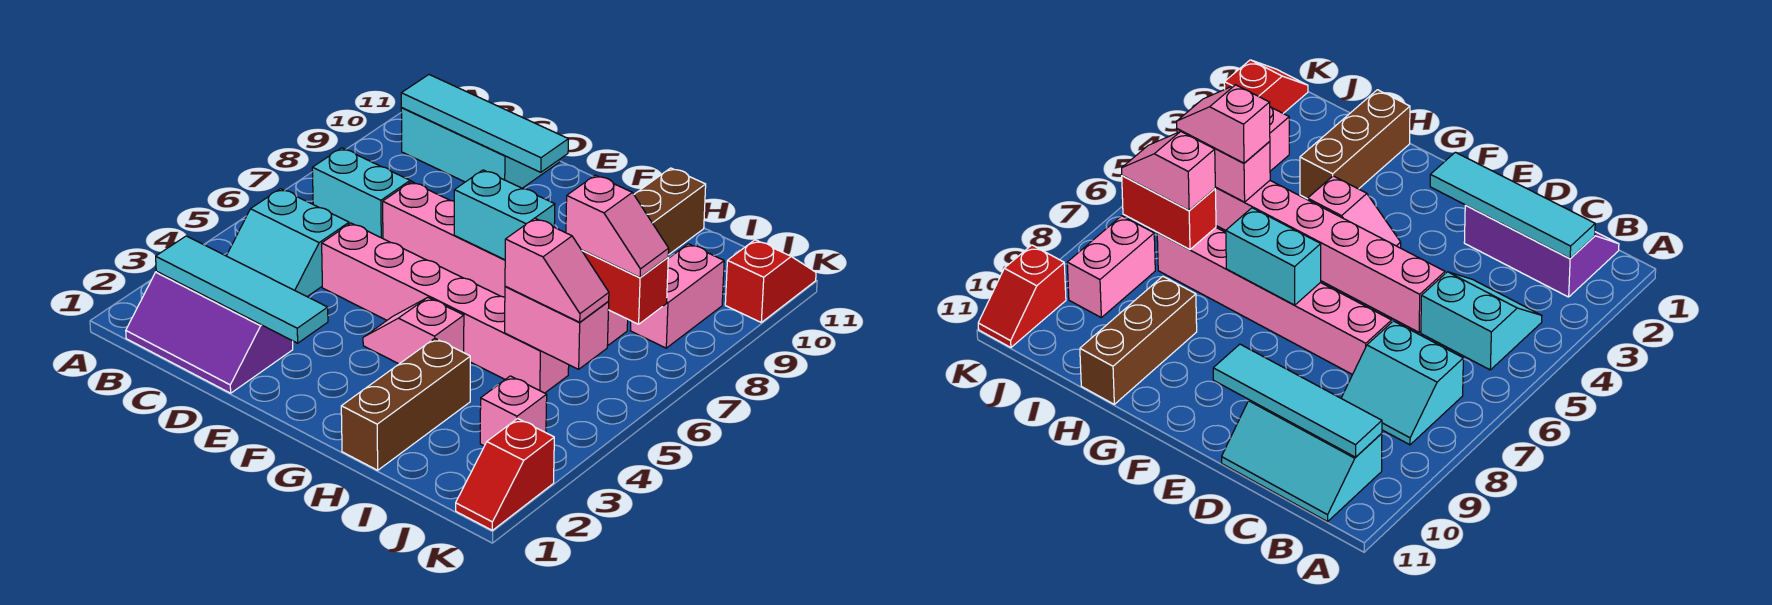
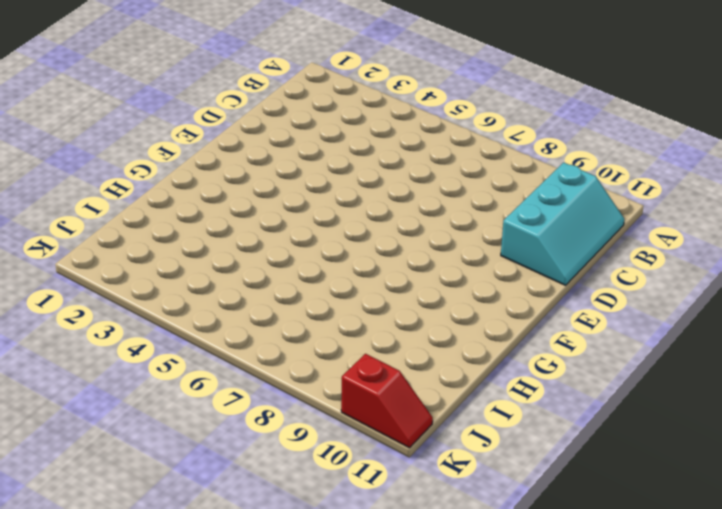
none -> purple 2x3 slope [126,271,293,393]
none -> cyan 2x2 slope [227,189,349,297]
none -> cyan 2x2 slope [312,148,414,238]

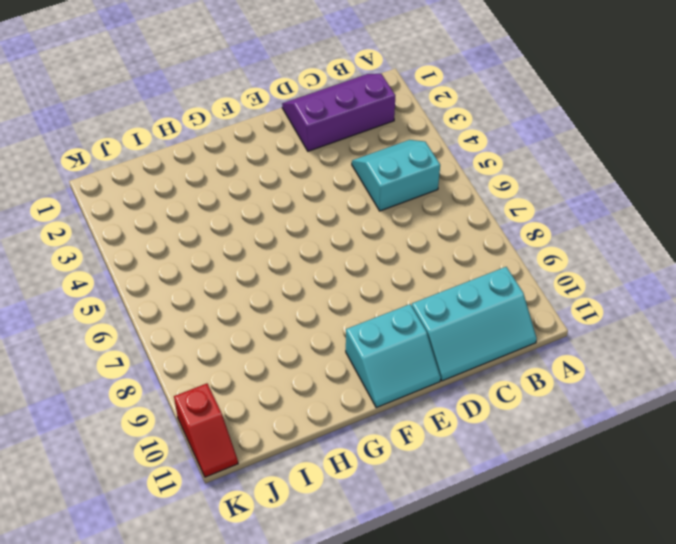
cyan 2x2 slope [346,304,441,408] -> cyan 2x2 slope moved to [312,148,414,238]
none -> pink 1x6 brick [322,223,569,393]
none -> pink 1x6 brick [383,182,628,346]
none -> pink 1x2 slope [363,297,464,364]

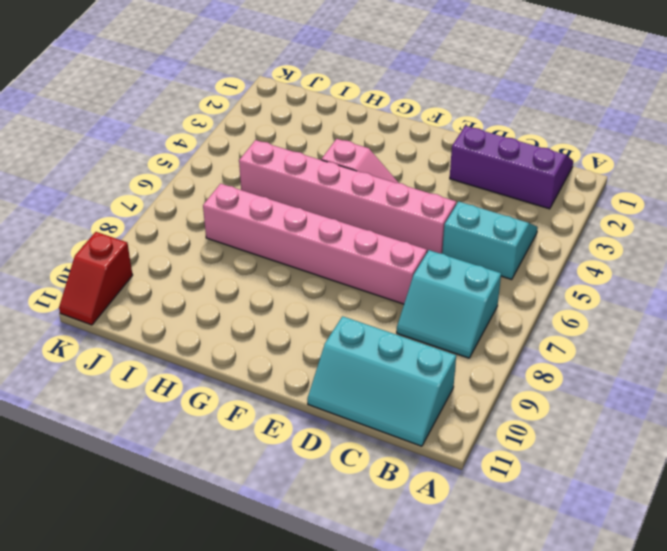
none -> brown 1x3 brick [341,339,470,470]
none -> brown 1x3 brick [634,168,706,255]
none -> pink 1x1 brick [480,376,547,446]

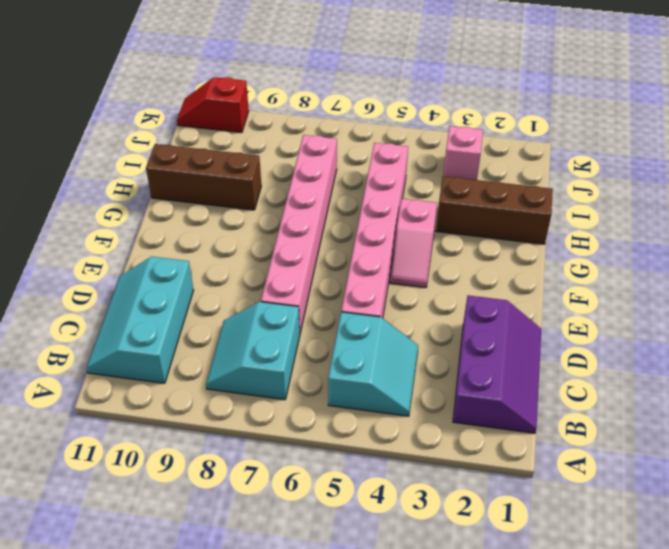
none -> pink 1x2 brick [630,244,724,348]
none -> red 1x2 slope [456,419,554,530]
none -> cyan 1x4 tile [156,236,328,343]

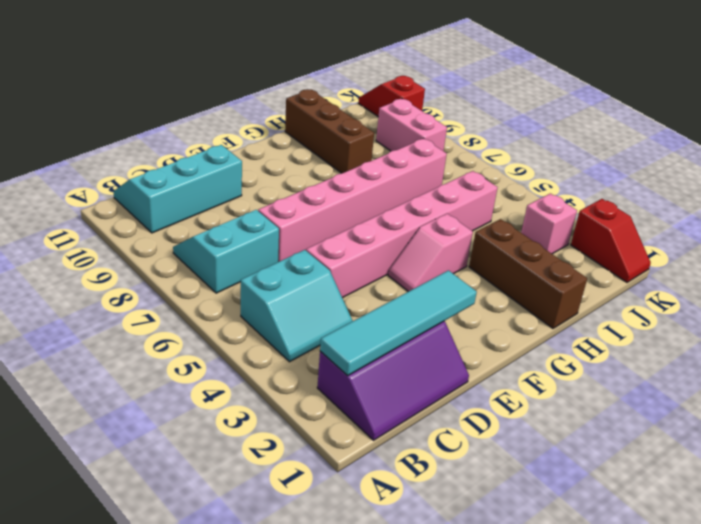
none -> cyan 1x4 tile [401,75,568,172]
none -> cyan 1x2 brick [454,170,555,260]
none -> pink 1x2 brick [505,287,609,369]

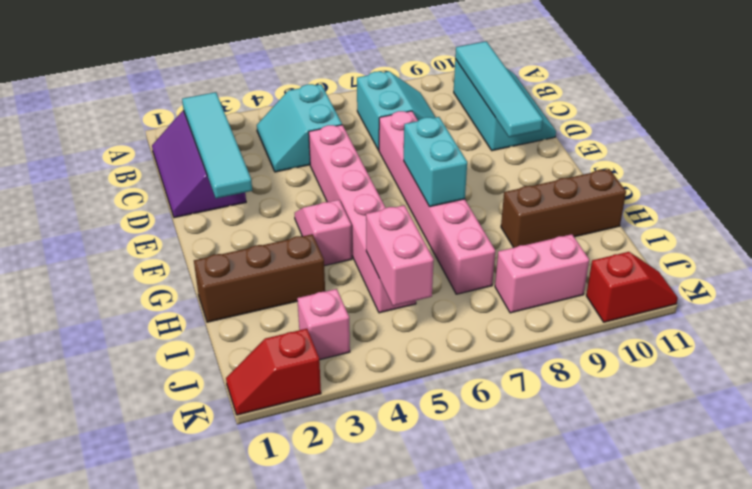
none -> red 1x2 brick [582,250,668,324]
none -> pink 1x2 slope [505,218,609,322]
none -> pink 1x2 slope [566,175,669,277]

